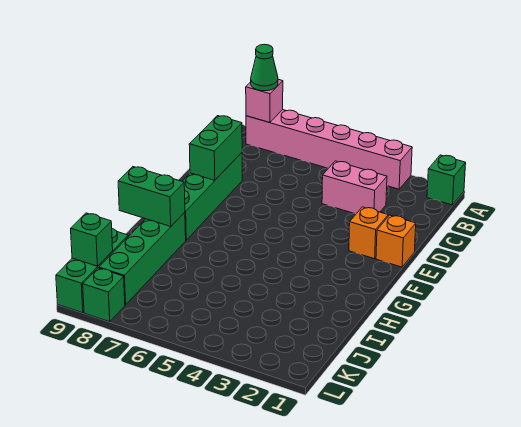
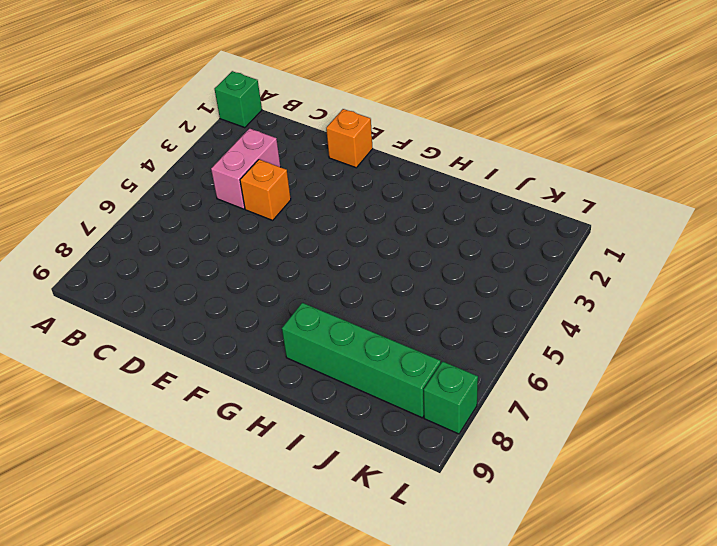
orange 1x1 brick [240,159,291,220] -> orange 1x1 brick moved to [349,207,388,259]
none -> pink 1x6 brick [246,110,412,189]
none -> green 1x4 brick [182,153,242,240]
none -> green 1x3 brick [56,229,128,313]

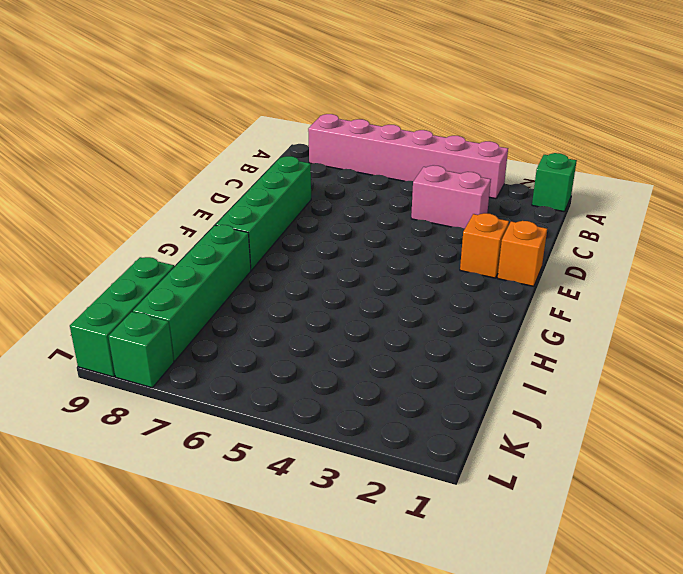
none -> pink 1x1 brick [246,79,283,123]
none -> green 1x2 brick [189,116,242,180]
none -> green 1x2 brick [118,167,185,226]

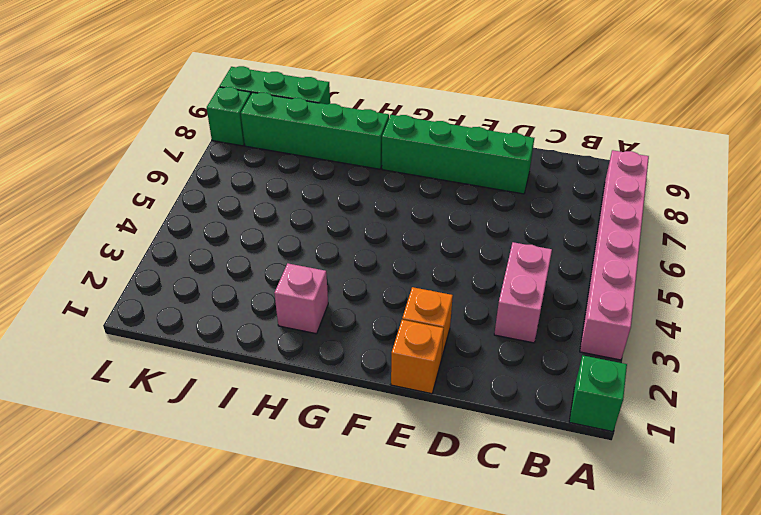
pink 1x1 brick [274,263,328,334] -> pink 1x1 brick moved to [246,79,283,123]
none -> green 1x2 brick [189,116,242,180]
none -> green 1x2 brick [118,167,185,226]
none -> green 1x1 brick [71,213,113,266]

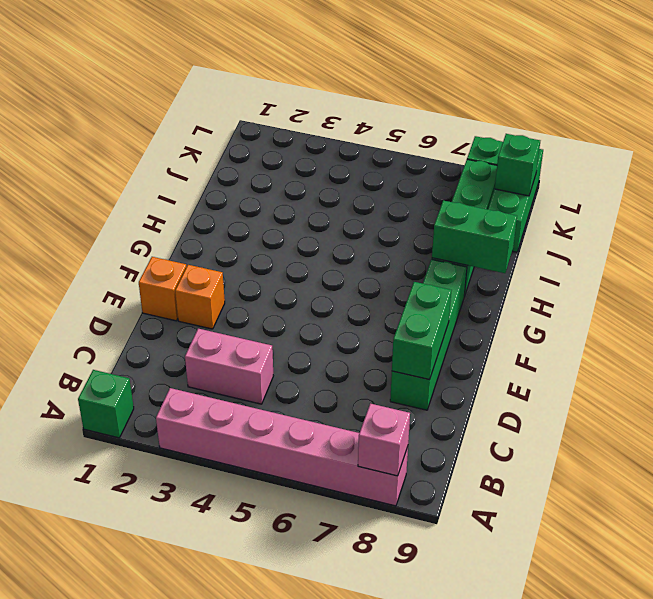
none -> green 1x1 cone [251,44,278,91]

